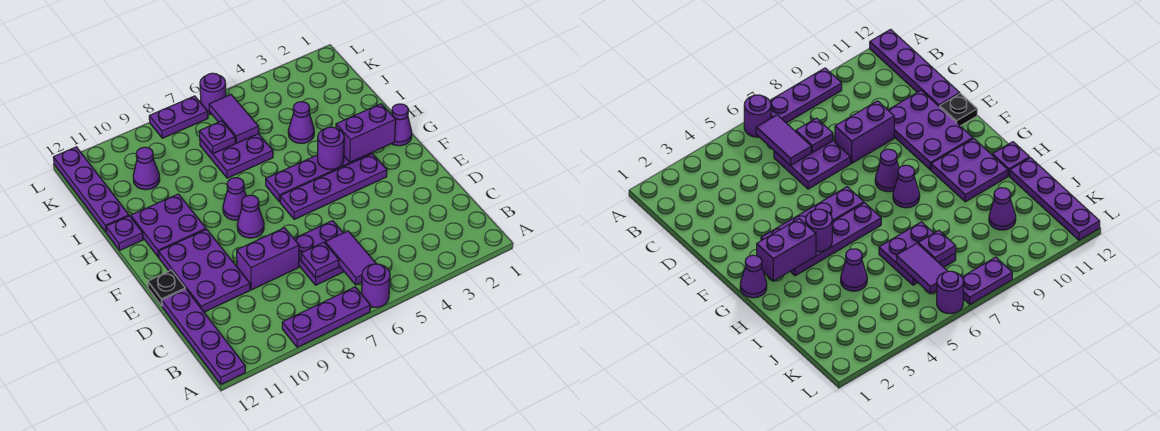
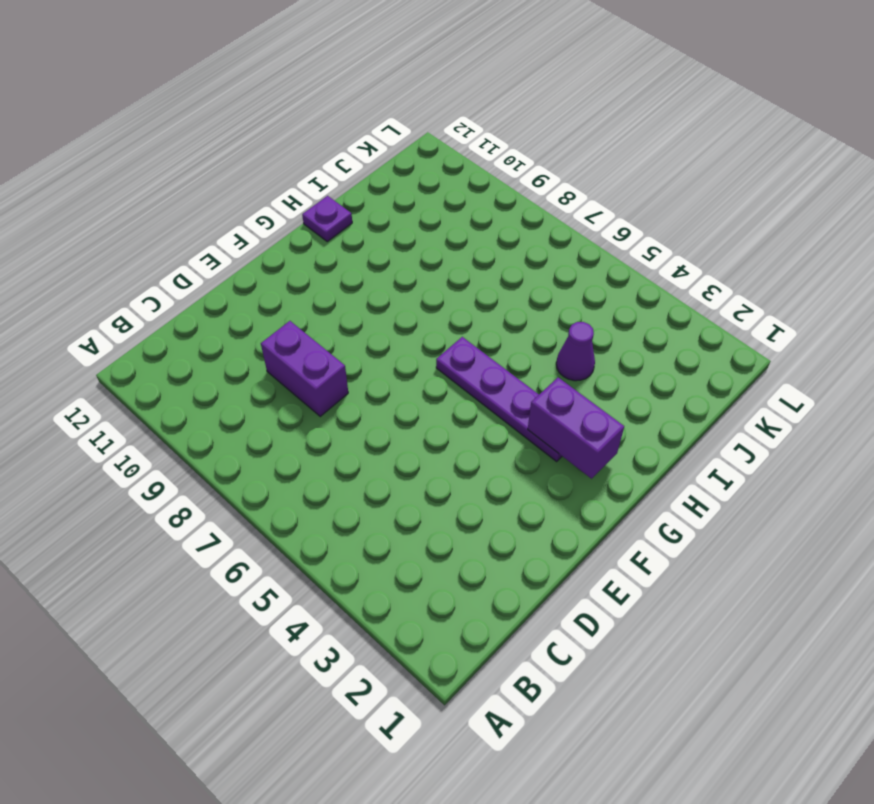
none -> purple 1x1 round brick [362,264,390,307]
none -> purple 1x3 plate [282,287,370,347]
none -> purple 1x4 plate [162,289,245,384]

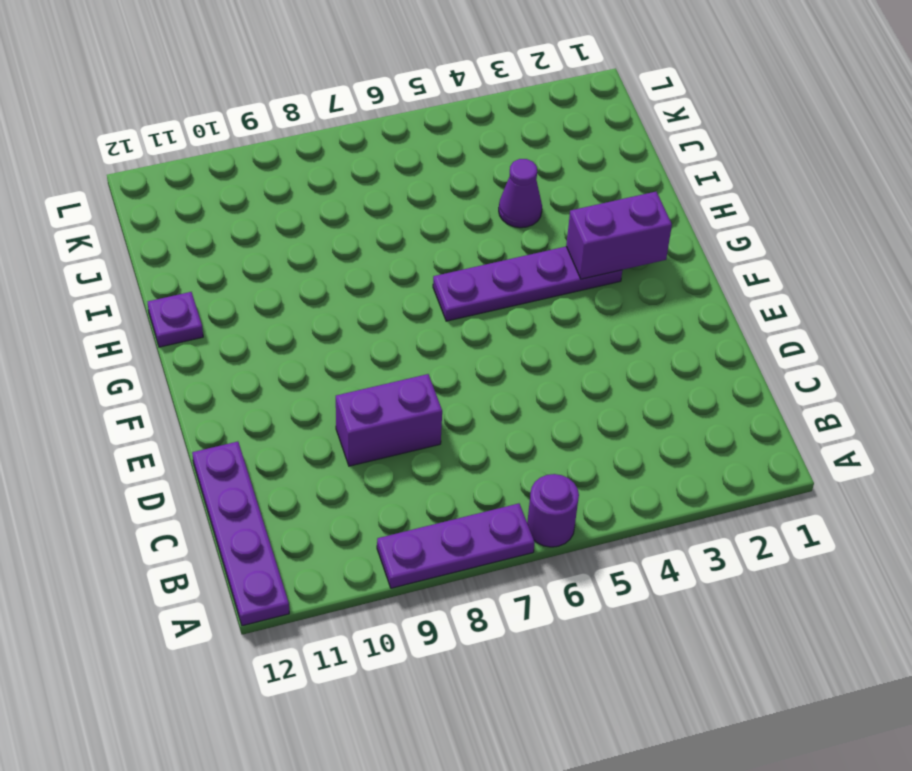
none -> purple 2x2 plate [294,221,344,285]
none -> purple 2x3 plate [159,229,250,312]
none -> black 1x1 plate [148,270,185,306]

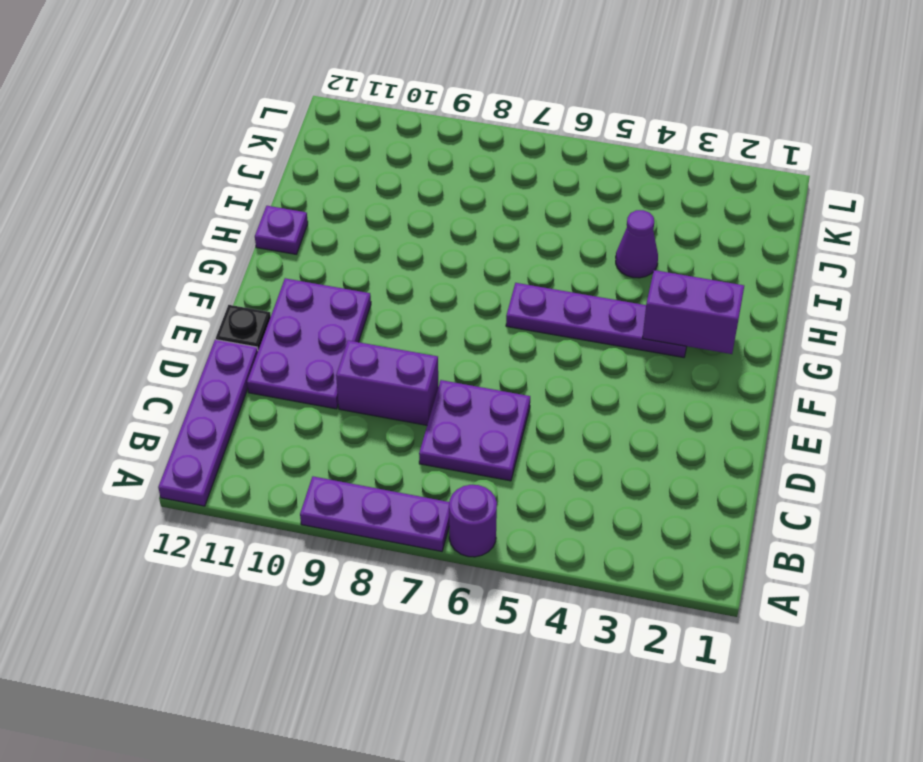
none -> purple 1x4 plate [280,154,387,219]
none -> purple 1x1 cone [237,195,264,238]
none -> purple 1x1 cone [392,104,412,146]

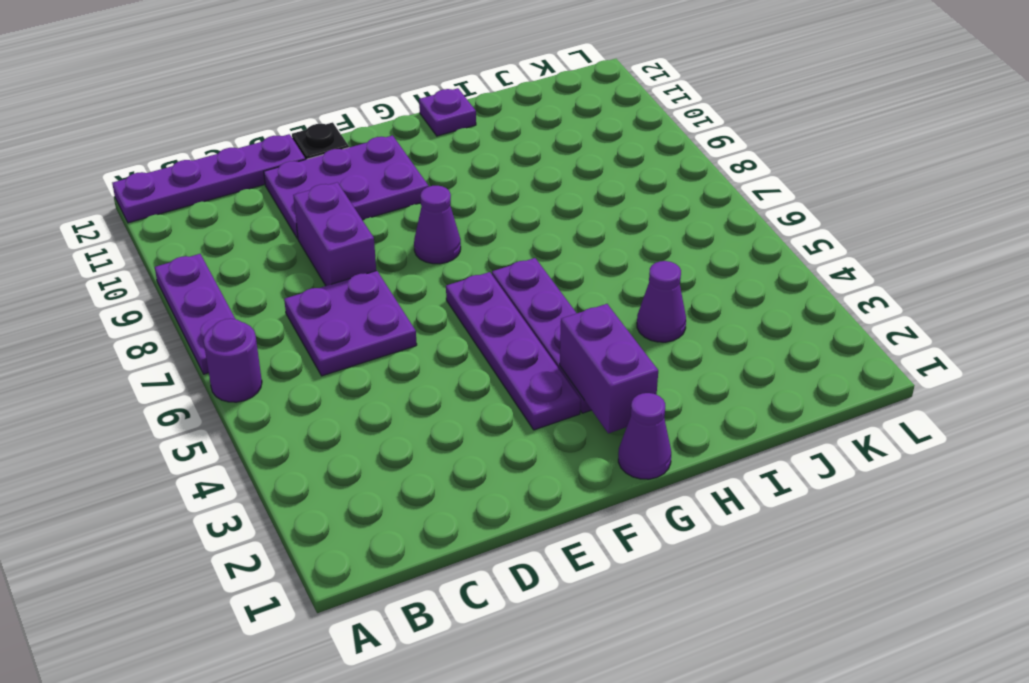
none -> purple 1x1 cone [223,178,246,220]
none -> purple 2x2 plate [131,194,206,257]
none -> purple 2x2 plate [200,134,273,178]

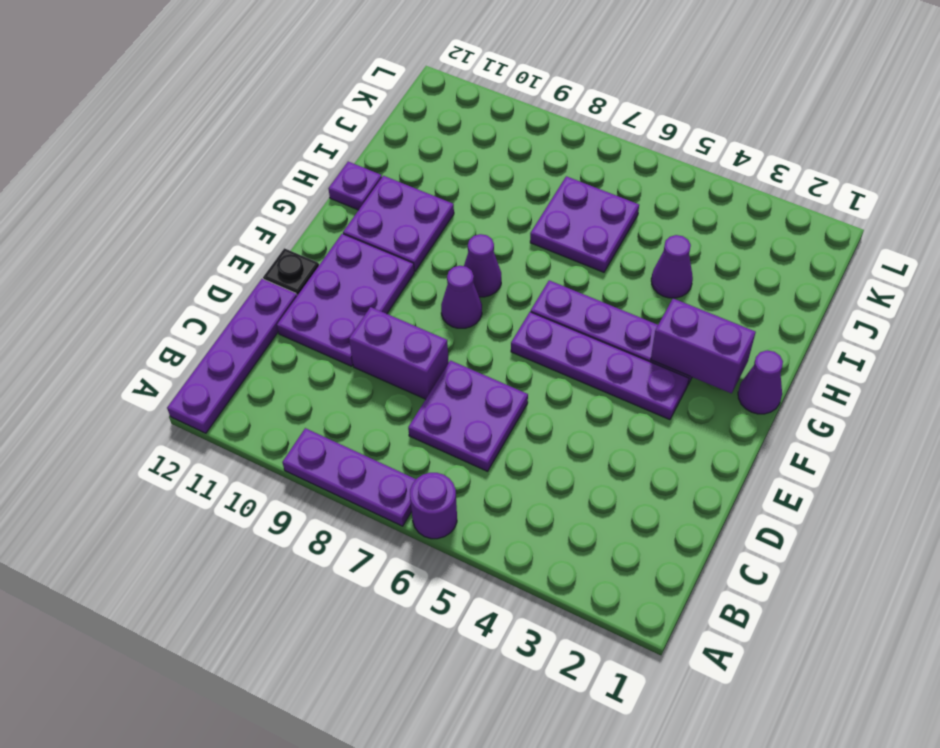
none -> purple 1x4 plate [53,147,129,232]
none -> purple 1x1 cone [133,147,160,190]
none -> purple 1x1 round brick [200,73,226,115]

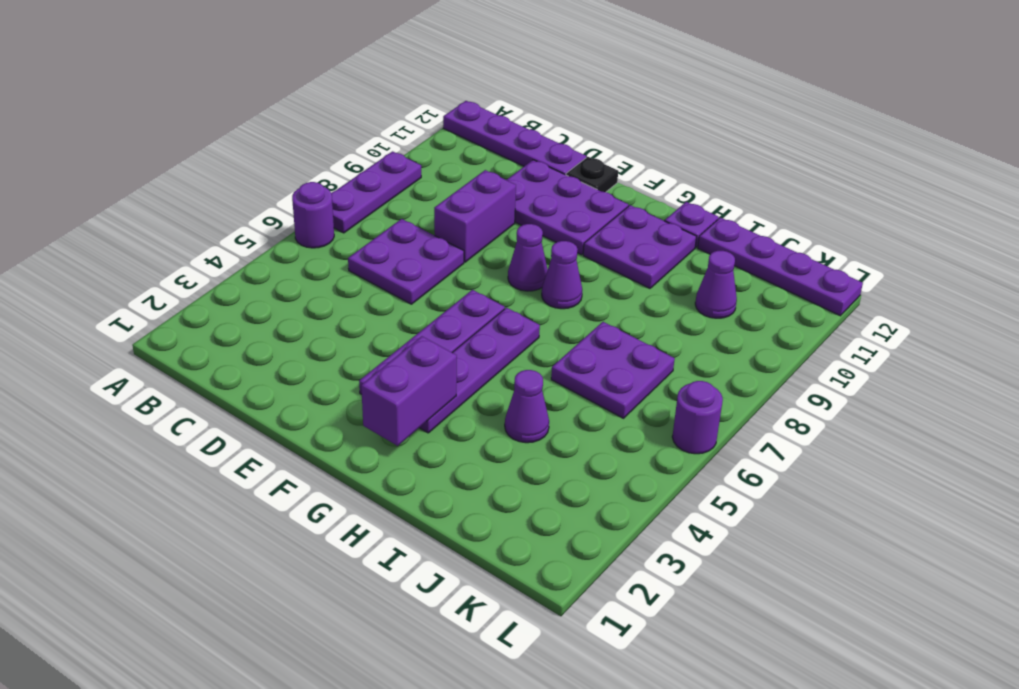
none -> purple 1x1 cone [392,104,412,146]
none -> purple 1x2 plate [149,96,208,138]
none -> purple 1x2 tile [325,231,376,285]

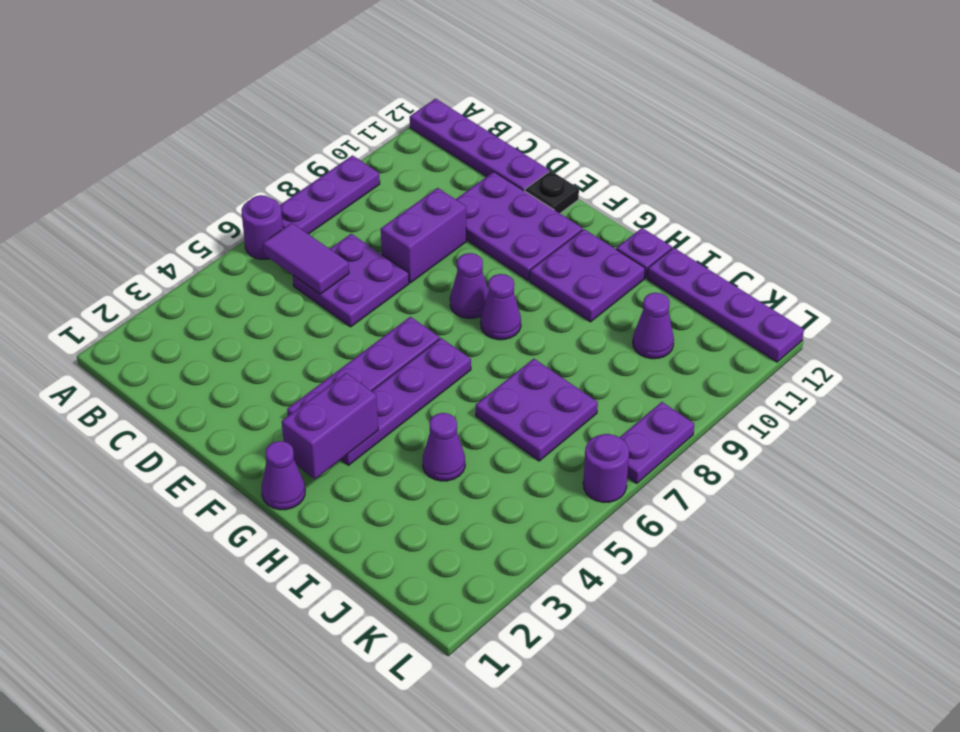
none -> purple 1x1 plate [301,242,339,278]
none -> purple 1x1 round brick [318,127,344,169]
none -> purple 1x2 tile [209,95,259,143]

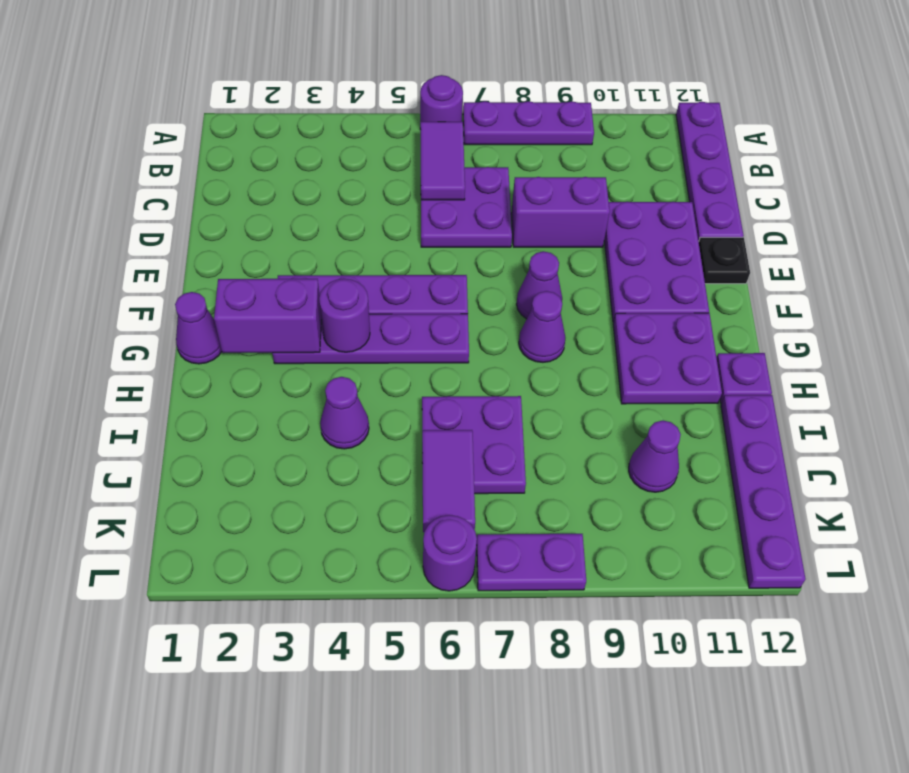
none -> purple 1x1 plate [301,242,339,278]
none -> purple 1x1 plate [199,121,235,154]

